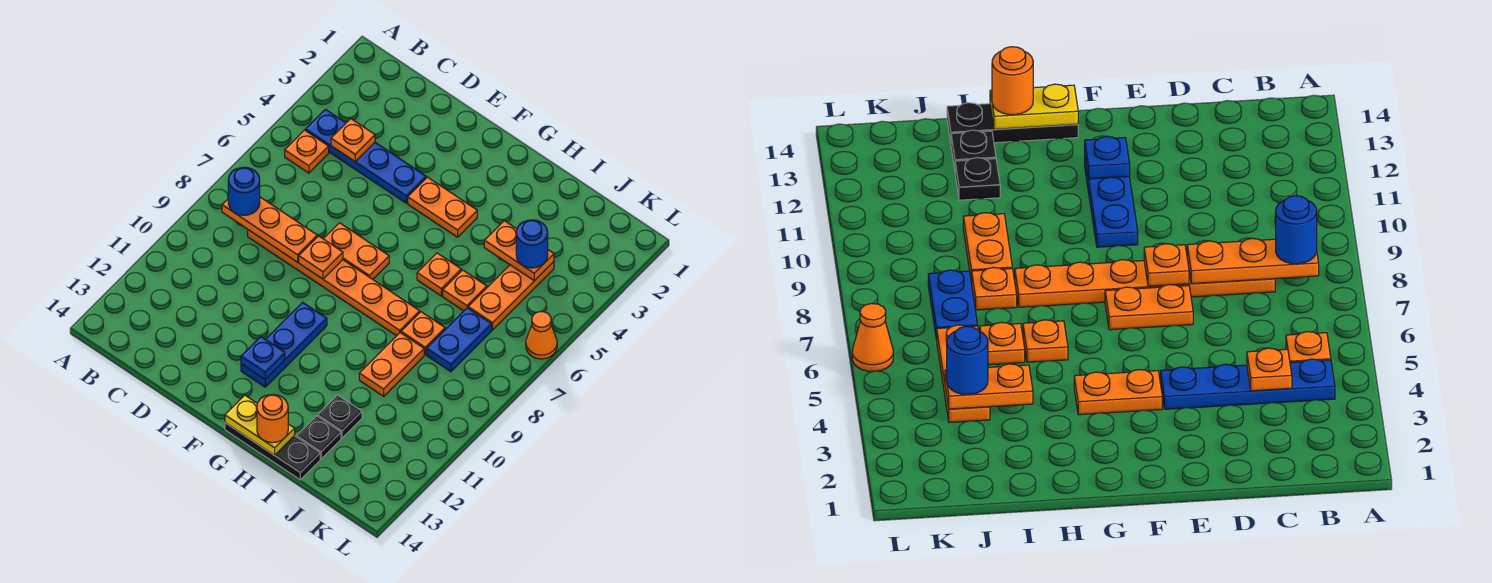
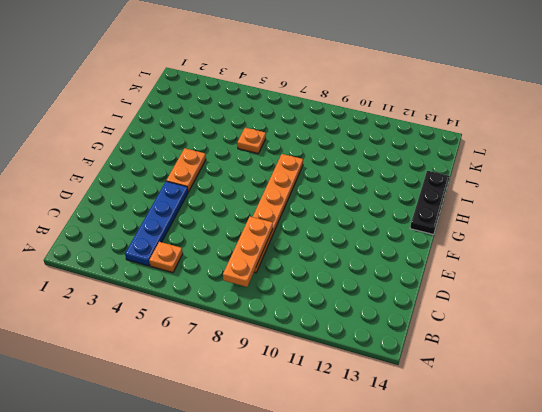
none -> orange 1x2 plate [324,223,389,279]
none -> blue 1x3 plate [241,302,327,387]
none -> orange 1x1 plate [417,253,461,296]

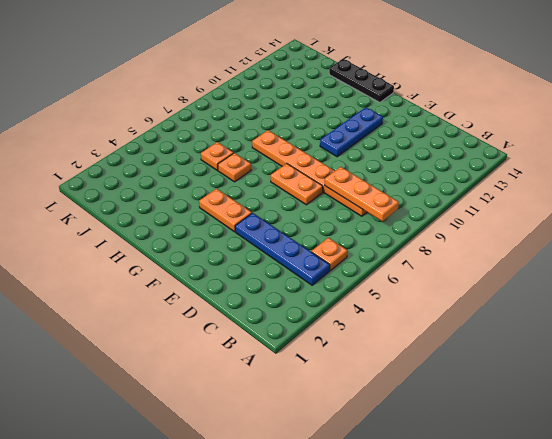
none -> orange 1x1 plate [401,312,445,355]
none -> orange 1x2 plate [359,333,424,396]
none -> black 1x1 plate [318,395,362,438]

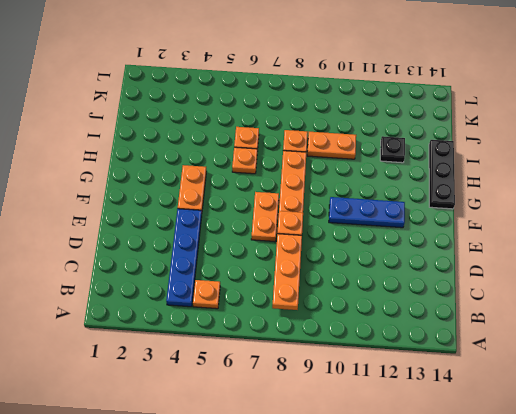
none -> black 1x1 plate [297,416,341,459]
none -> orange 1x3 plate [468,262,554,330]
none -> blue 1x2 plate [427,308,492,372]

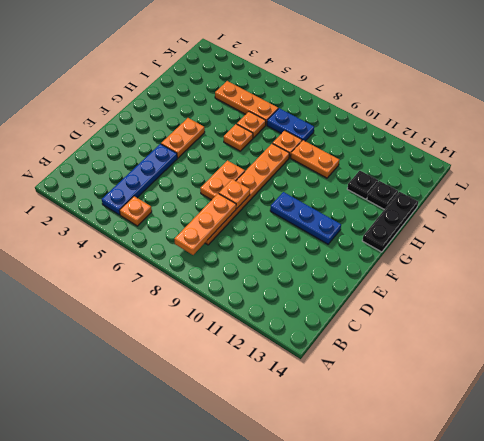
none -> orange 1x1 cone [526,312,557,359]
none -> orange 1x1 plate [331,119,375,161]
none -> blue 1x1 plate [241,337,285,380]

